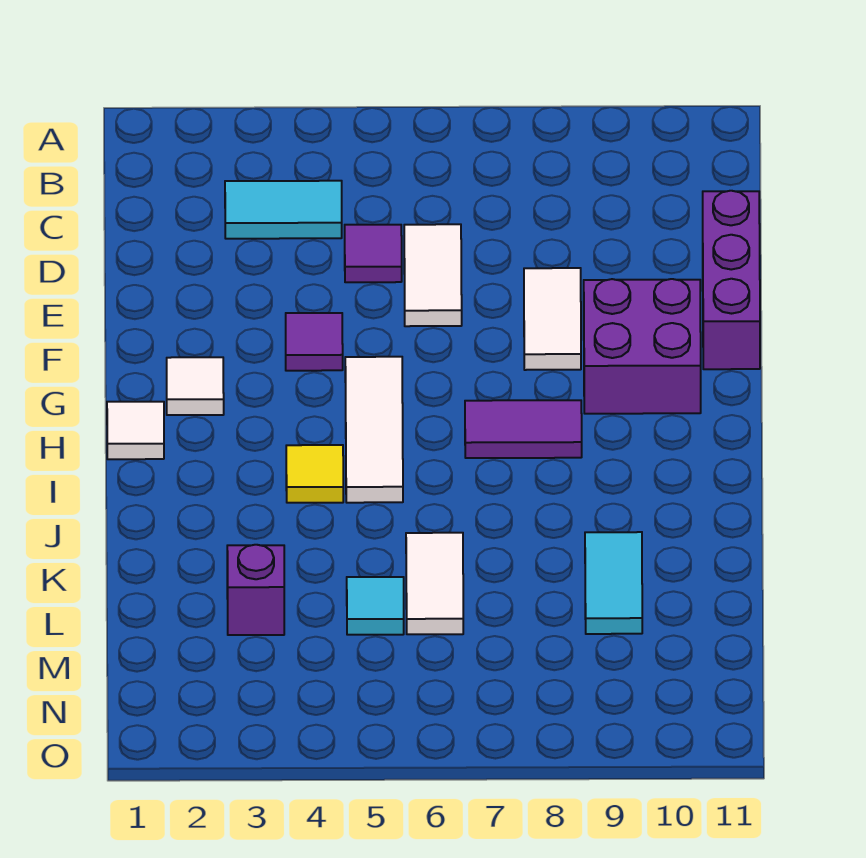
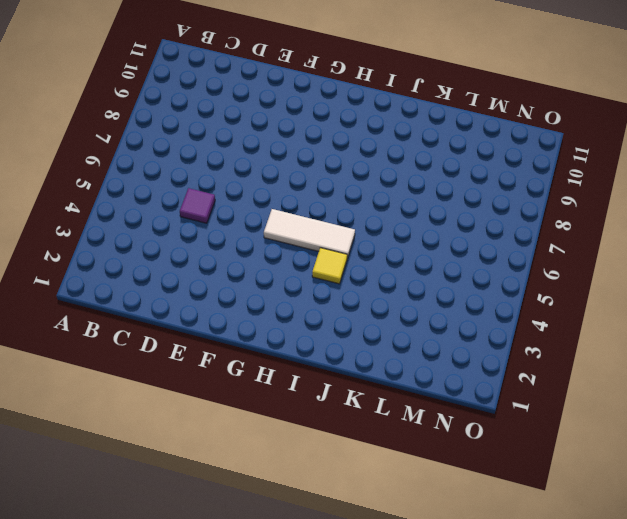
none -> cyan 1x2 tile [225,181,342,239]
none -> white 1x2 tile [404,224,462,326]
none -> purple 1x3 brick [703,191,760,369]

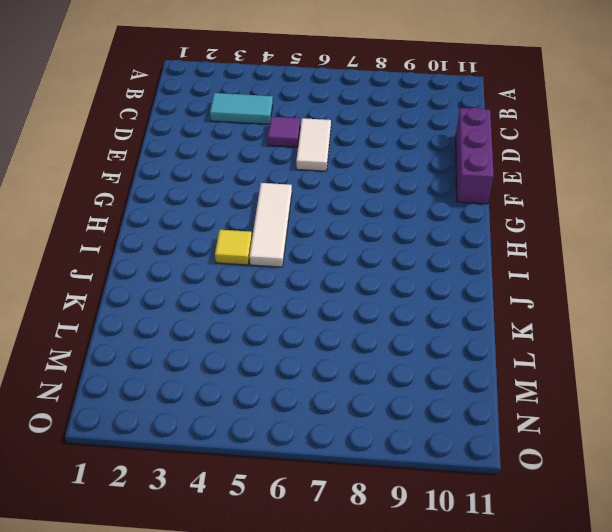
none -> white 1x2 tile [524,268,581,370]
none -> purple 1x1 tile [286,313,343,371]
none -> purple 2x2 brick [584,279,701,414]

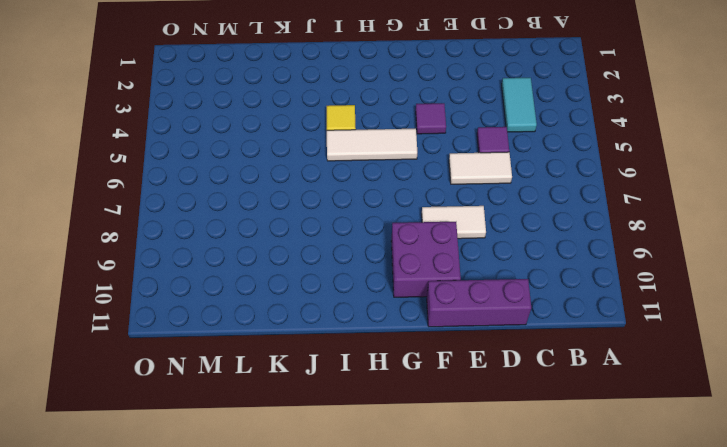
none -> white 1x1 tile [167,357,224,415]
none -> white 1x1 tile [107,402,164,459]
none -> purple 1x2 tile [465,400,582,458]

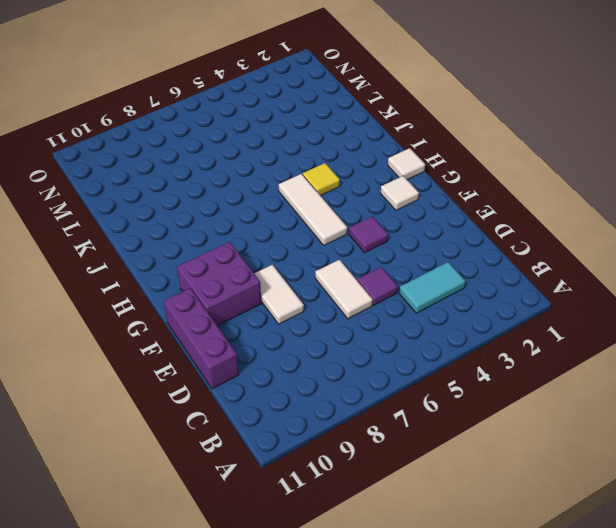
none -> purple 1x2 tile [465,400,582,458]
none -> white 1x2 tile [406,533,463,634]
none -> cyan 1x2 tile [585,532,642,634]

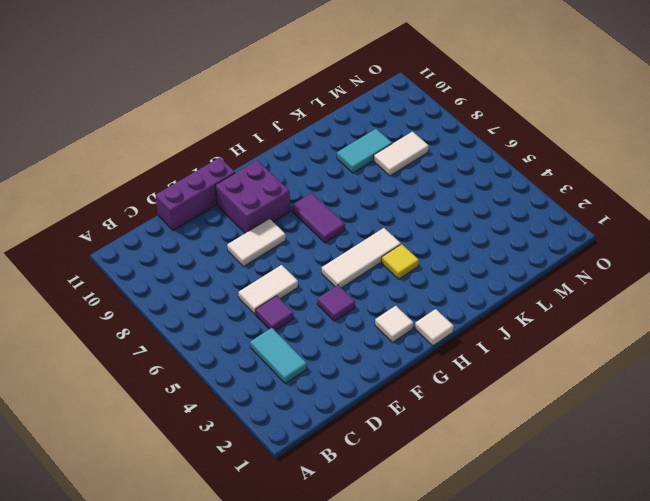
white 1x2 tile [374,132,429,176] -> white 1x2 tile moved to [406,533,463,634]
none -> purple 1x1 brick [227,545,284,635]
none -> cyan 1x1 tile [347,577,404,635]

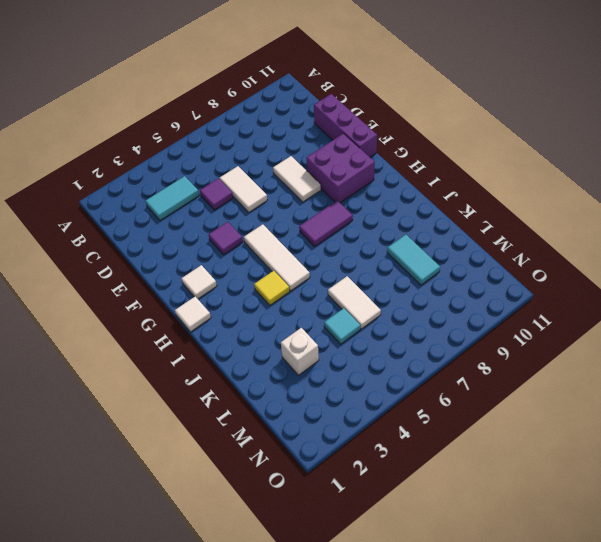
white 1x1 brick [281,328,319,375] -> purple 1x1 brick [227,545,284,635]

